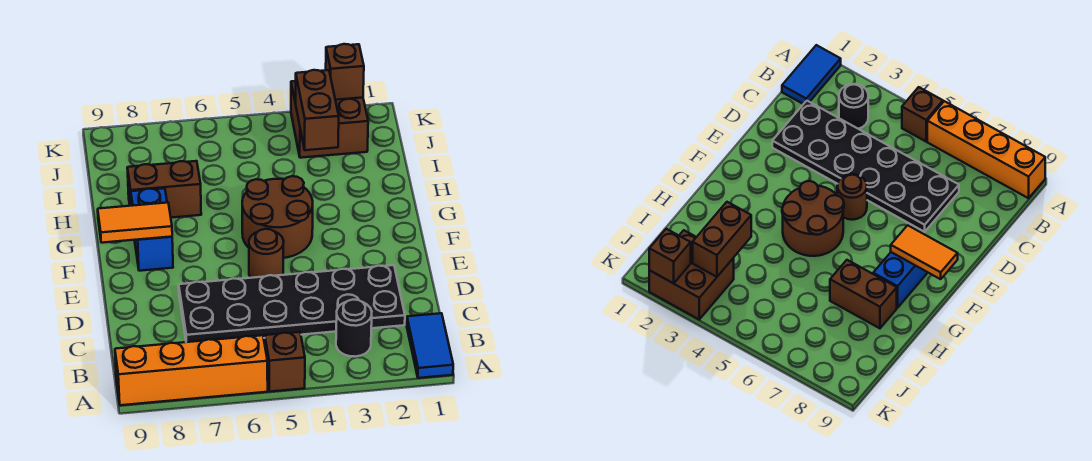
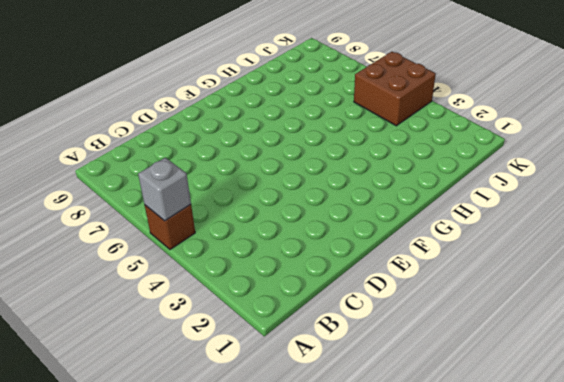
grey 1x1 brick [138,158,191,221] -> none
brown 2x2 brick [354,52,436,126] -> brown 2x2 brick moved to [291,81,368,158]
none -> blue 1x2 tile [407,313,453,378]
none -> orange 1x4 brick [115,335,268,405]
none -> black 1x1 round brick [336,300,372,357]

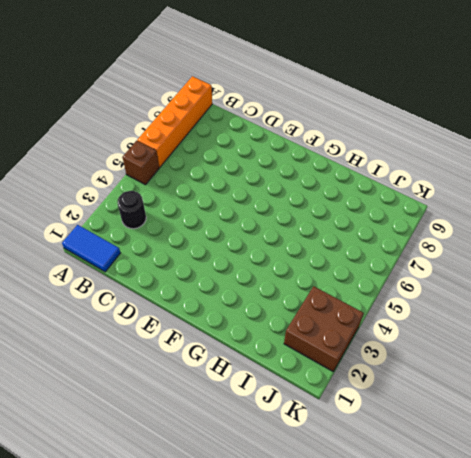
none -> black 2x6 plate [179,265,405,342]
none -> brown 1x1 round brick [249,229,284,278]
none -> brown 2x2 round brick [242,176,313,258]

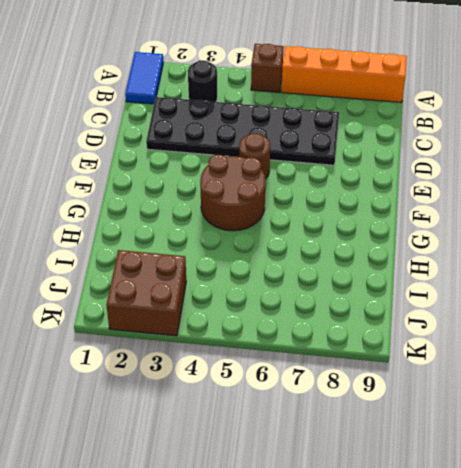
none -> blue 1x2 brick [131,188,173,271]
none -> brown 1x2 brick [127,161,201,218]
none -> orange 1x2 tile [98,203,172,243]

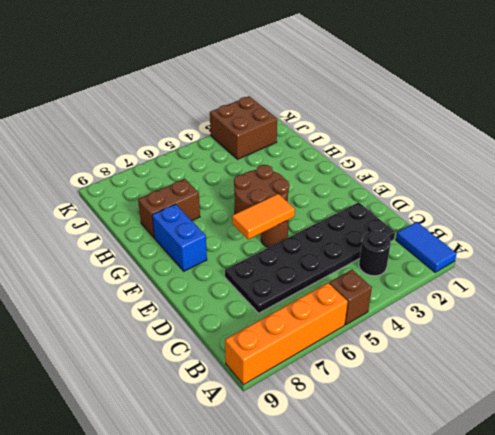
orange 1x2 tile [232,194,295,239] -> orange 1x2 tile moved to [98,203,172,243]
none -> brown 1x2 brick [296,70,339,150]
none -> brown 1x1 brick [326,44,364,100]

